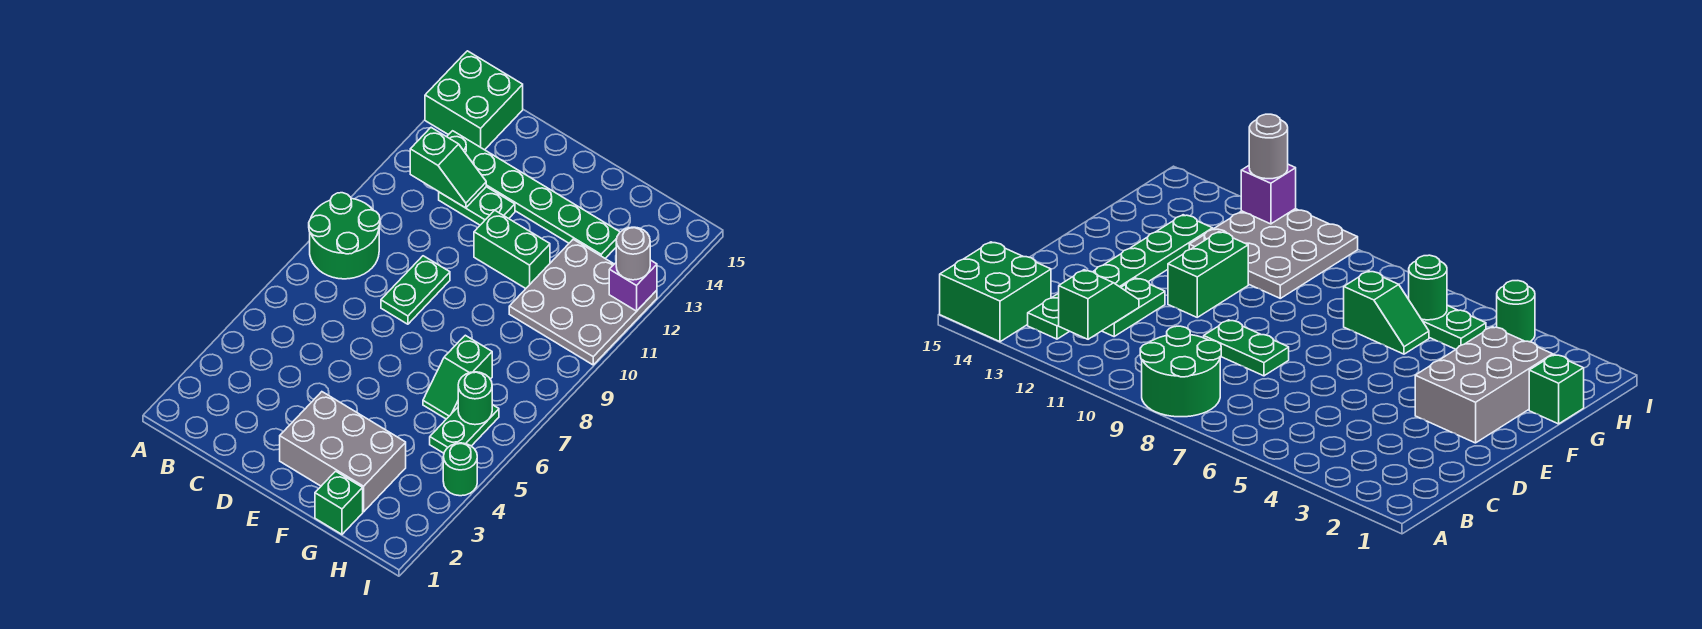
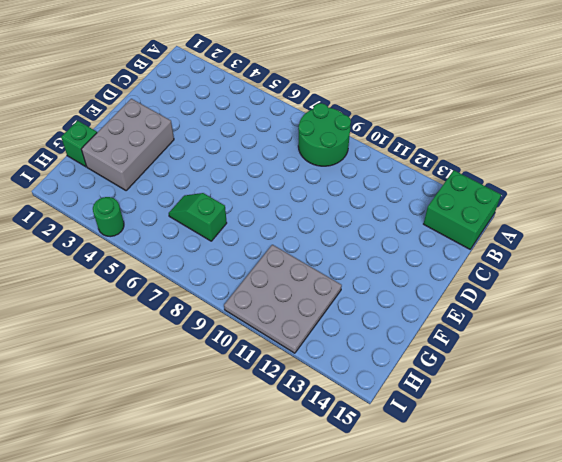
none -> green 1x6 plate [447,131,620,258]
none -> green 1x2 plate [439,187,515,225]
none -> green 1x2 plate [381,256,450,324]

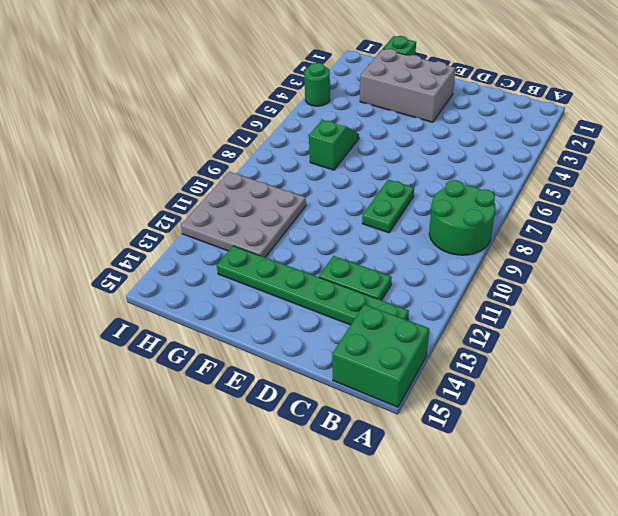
none -> green 1x2 brick [474,210,550,288]
none -> green 1x2 plate [430,405,499,453]
none -> green 1x2 slope [410,128,486,208]

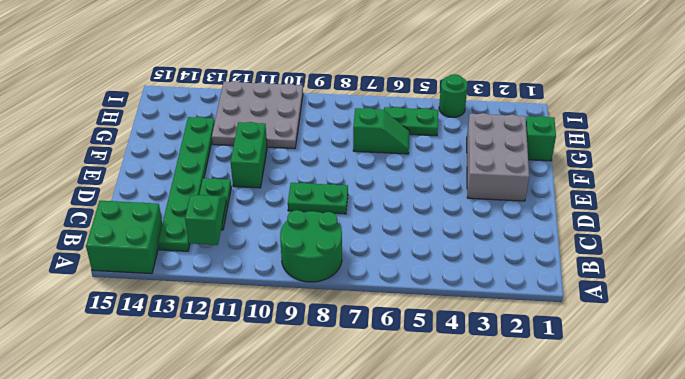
none -> green 1x1 round brick [458,372,492,425]
none -> purple 1x1 brick [609,260,657,311]
none -> grey 1x1 round brick [616,227,650,280]

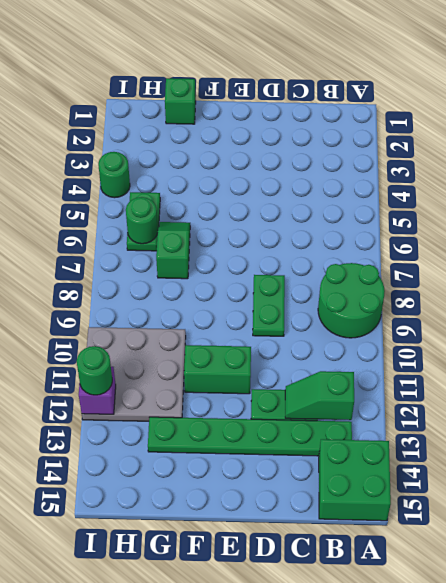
green 1x1 round brick [77,346,112,395] -> grey 1x1 round brick [616,227,650,280]
none -> grey 2x3 brick [280,392,406,512]

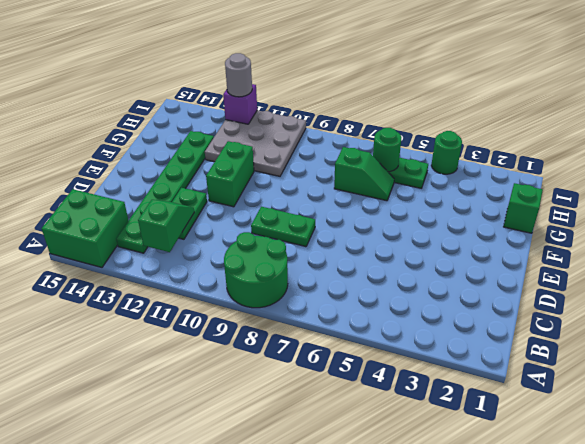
none -> grey 2x3 brick [280,392,406,512]

